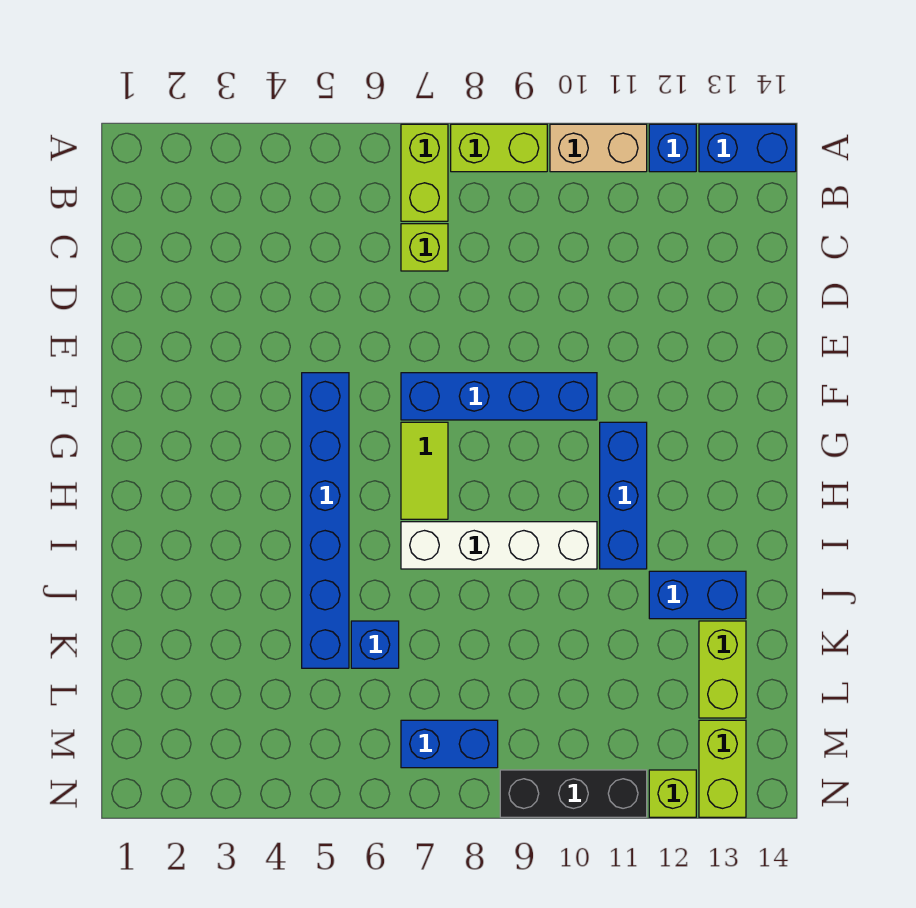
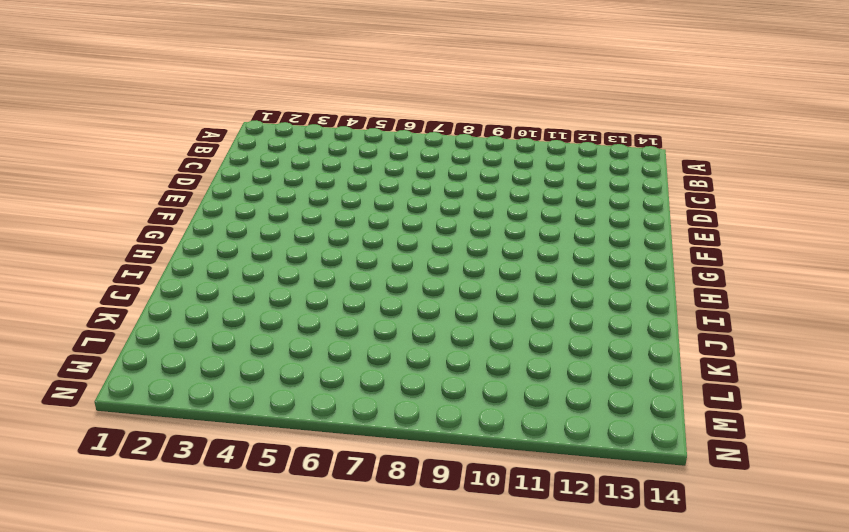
none -> lime 1x2 brick [401,124,448,221]
none -> lime 1x2 brick [451,124,547,172]
none -> tan 1x2 brick [550,124,647,172]

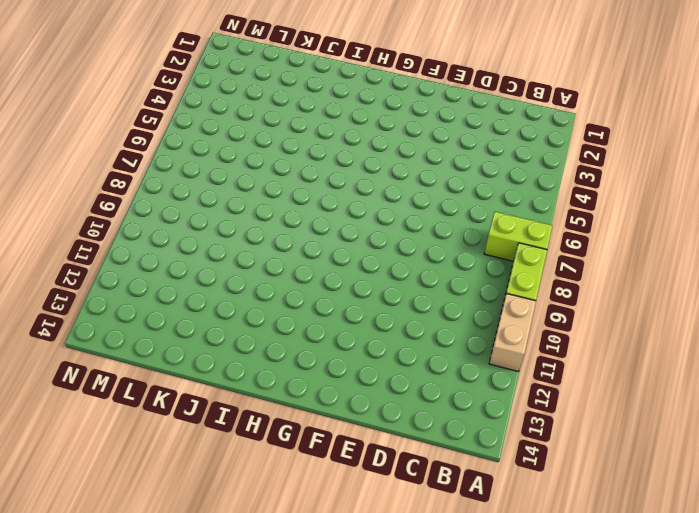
none -> blue 1x1 brick [649,124,696,172]
none -> blue 1x2 brick [699,124,796,172]
none -> lime 1x1 brick [401,224,448,271]

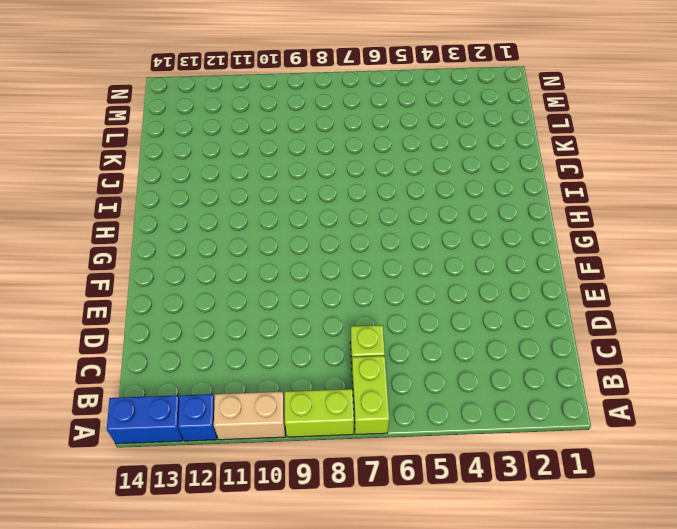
none -> blue 1x6 brick [302,373,349,668]
none -> blue 1x4 brick [401,373,597,420]
none -> lime 1x2 tile [401,422,448,519]

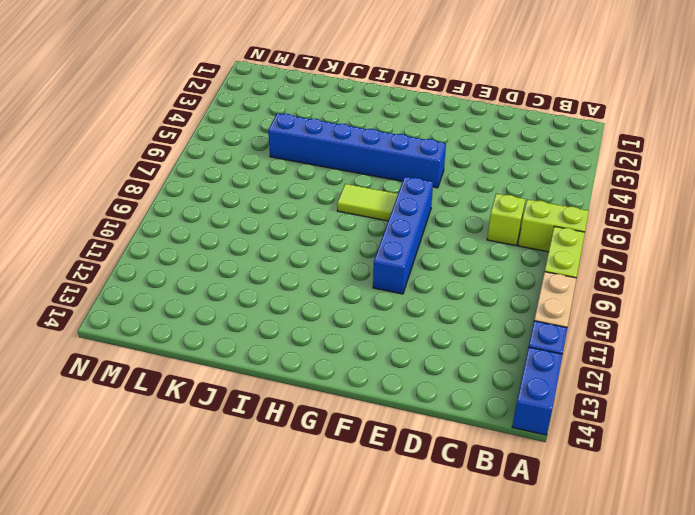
none -> blue 1x3 brick [600,422,647,569]
none -> white 1x4 brick [401,522,597,569]
none -> blue 1x2 brick [649,571,746,619]

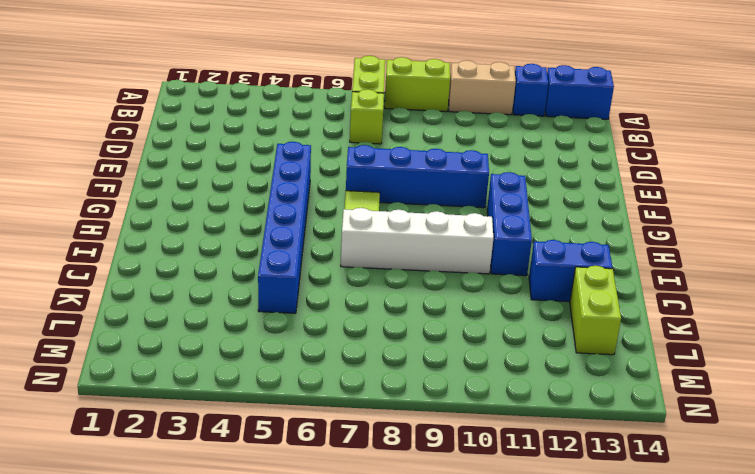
none -> blue 1x1 brick [351,621,399,668]
none -> blue 1x2 brick [401,720,498,768]
none -> lime 1x2 brick [699,720,746,817]

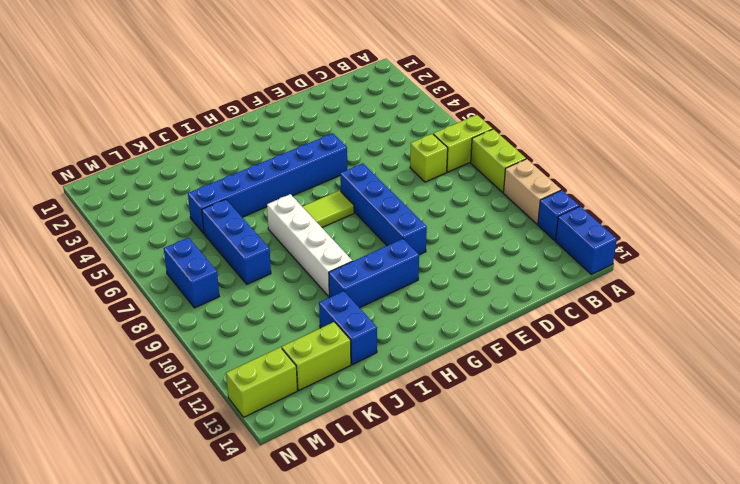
blue 1x3 brick [202,199,271,284] -> blue 1x1 brick [351,621,399,668]
none -> black 1x3 brick [500,770,647,817]
none -> lime 1x1 brick [649,770,696,817]

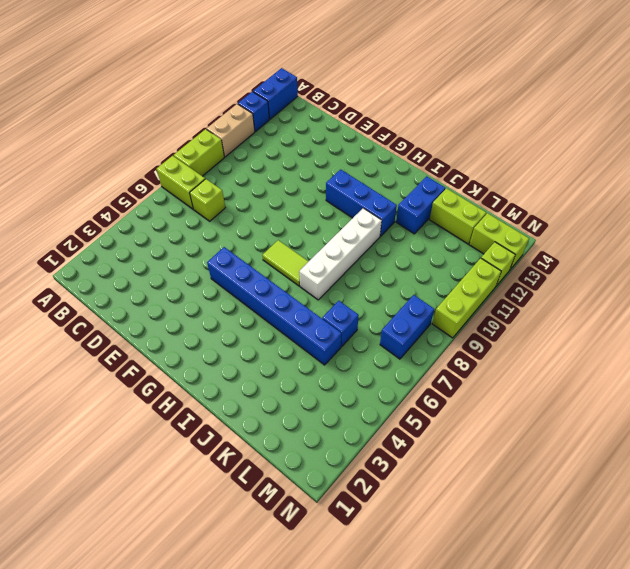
lime 1x3 brick [432,258,501,338] -> black 1x3 brick [500,770,647,817]
none -> blue 1x4 brick [401,373,597,420]

